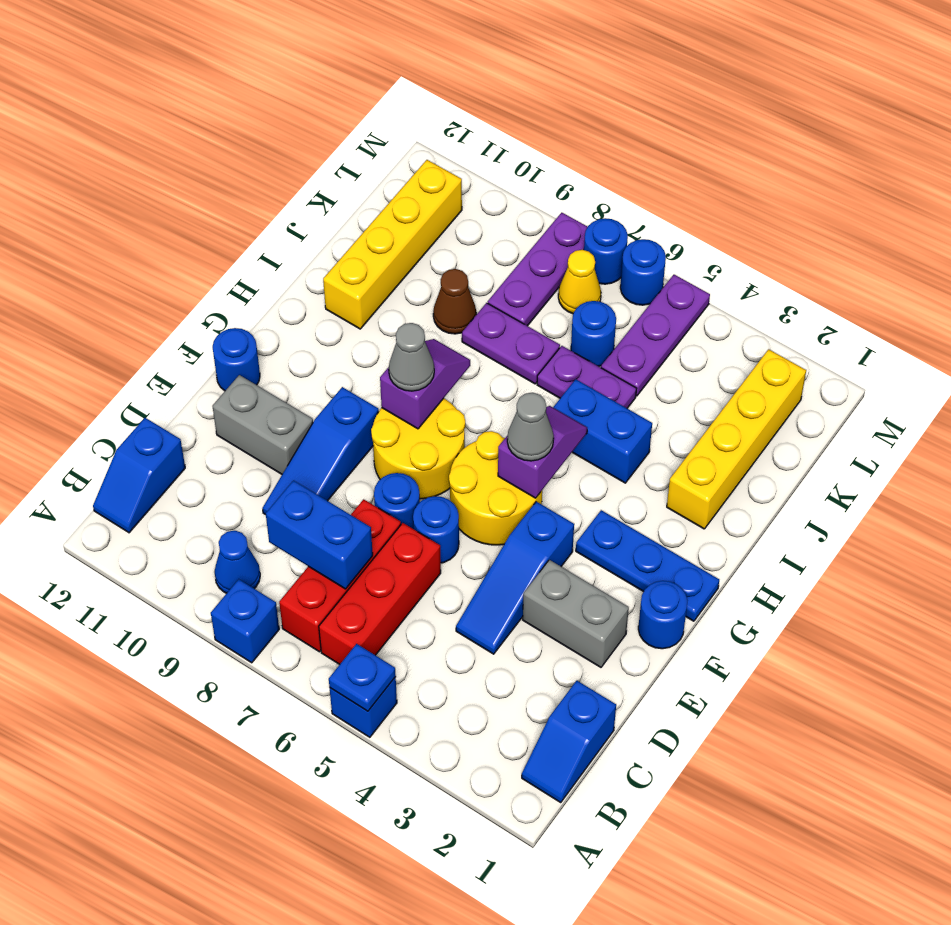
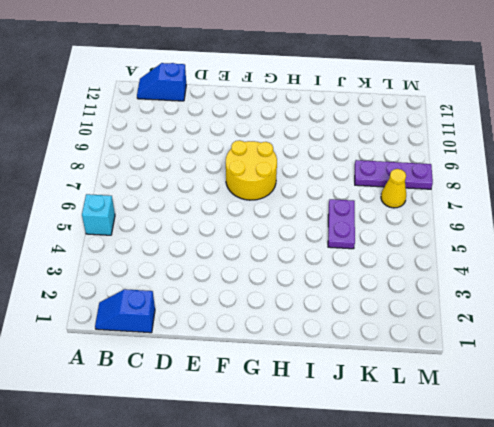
cyan 1x1 brick [82,194,115,235] -> blue 1x1 brick [330,677,397,737]
none -> blue 1x1 brick [211,579,279,663]
none -> red 1x3 brick [319,523,441,664]
none -> red 1x3 brick [279,499,401,652]
none -> blue 1x1 cone [214,531,260,593]

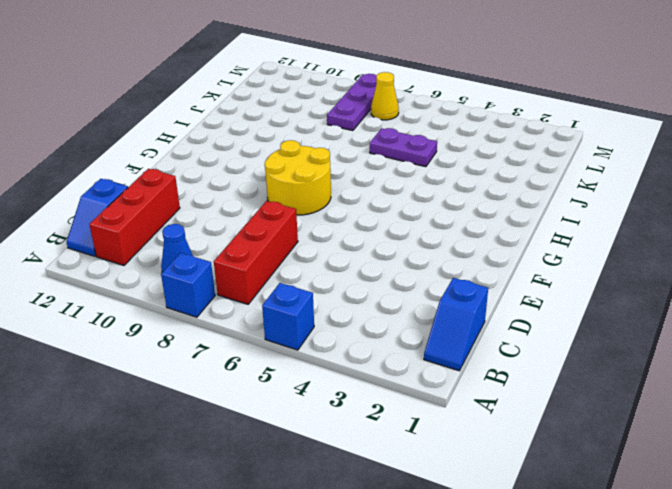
red 1x3 brick [89,169,180,265] -> red 1x3 brick moved to [319,523,441,664]
none -> blue 1x3 slope [456,502,574,654]
none -> blue 1x3 slope [262,387,379,515]
none -> grey 1x2 brick [523,560,629,667]
none -> blue 1x1 round brick [413,496,459,563]

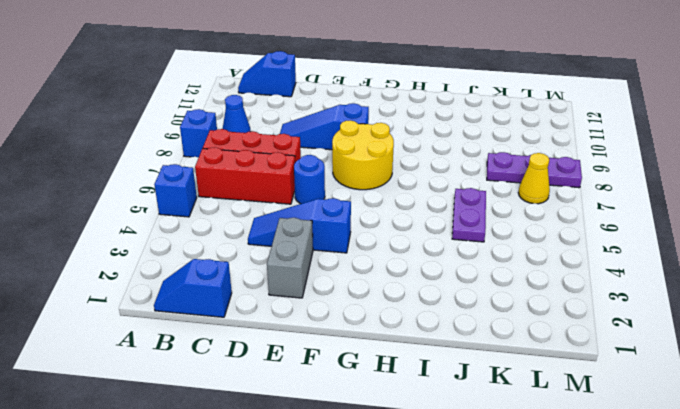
none -> blue 1x1 round brick [374,473,420,529]
none -> grey 1x2 brick [213,375,313,474]
none -> blue 1x1 round brick [638,581,688,649]
none -> yellow 2x2 round brick [449,431,542,545]

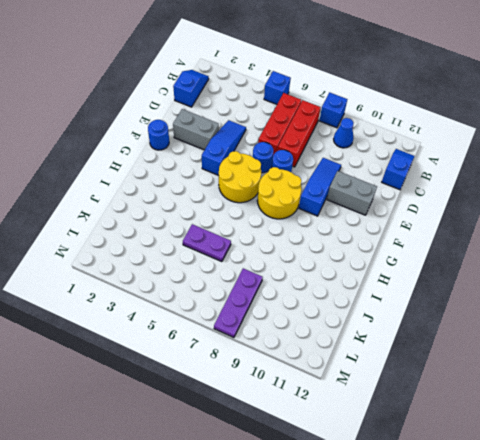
none -> blue 1x1 round brick [213,328,260,391]
none -> blue 1x3 plate [576,510,719,621]
none -> yellow 1x4 brick [667,349,806,529]
none -> blue 1x2 brick [553,379,652,483]

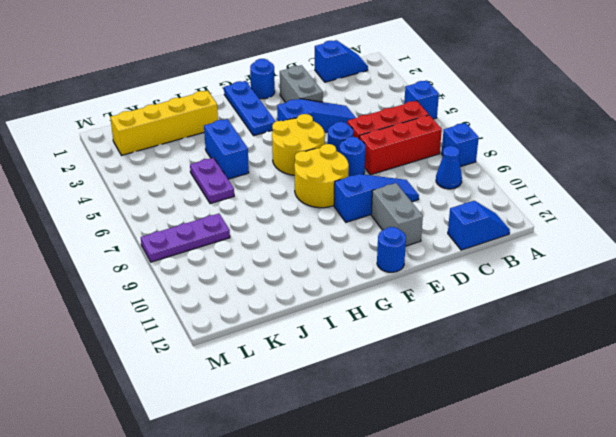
none -> yellow 1x4 brick [323,160,462,329]
none -> purple 1x2 plate [462,303,560,384]
none -> brown 1x1 cone [433,269,476,334]
none -> purple 1x3 plate [601,275,710,396]

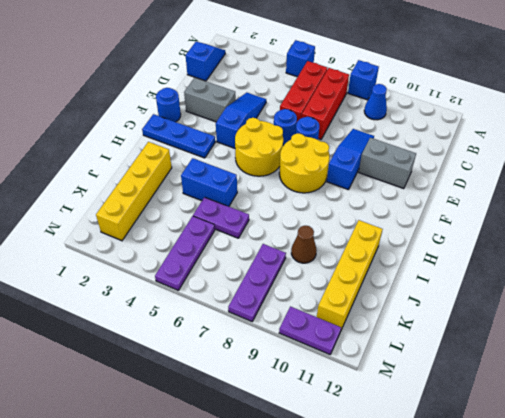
purple 1x2 plate [279,307,341,354] -> purple 1x2 plate moved to [462,303,560,384]
none -> blue 1x2 slope [93,418,185,533]
none -> blue 1x1 round brick [213,328,260,391]
none -> blue 1x1 round brick [571,301,616,366]
none -> yellow 1x1 cone [558,250,601,314]

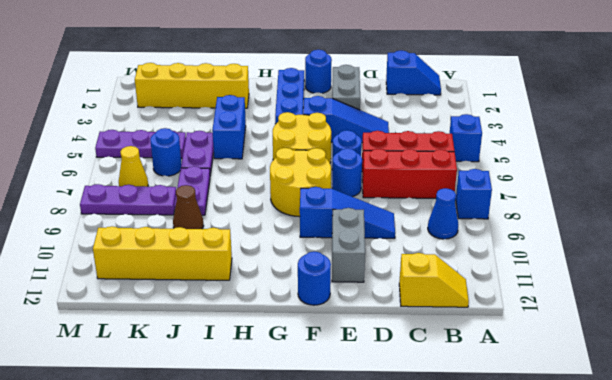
yellow 1x2 slope [399,253,469,307] -> blue 1x2 slope [93,418,185,533]
none -> blue 1x1 round brick [620,239,666,305]
none -> blue 1x1 round brick [584,218,628,284]
none -> blue 1x1 plate [329,644,396,711]
none -> blue 1x2 brick [266,480,373,589]

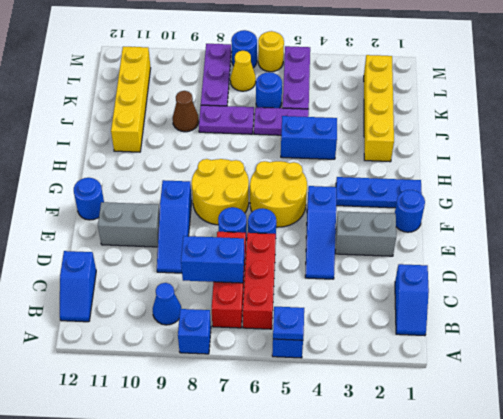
yellow 1x1 round brick [258,31,284,72] -> blue 1x1 round brick [620,239,666,305]
none -> purple 1x2 slope [498,406,587,498]
none -> purple 1x2 slope [380,339,470,429]
none -> grey 1x1 cone [507,393,554,461]
none -> grey 1x1 cone [389,323,434,391]

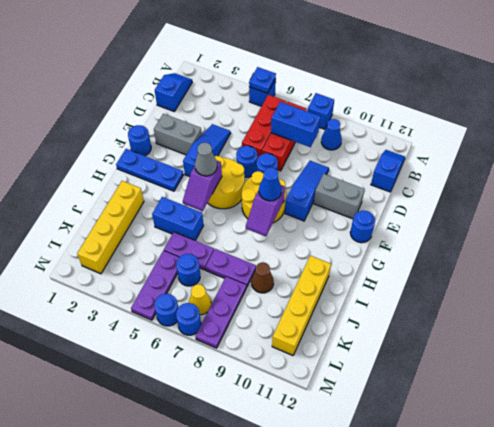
blue 1x1 cone [259,167,282,201] -> grey 1x1 cone [389,323,434,391]

